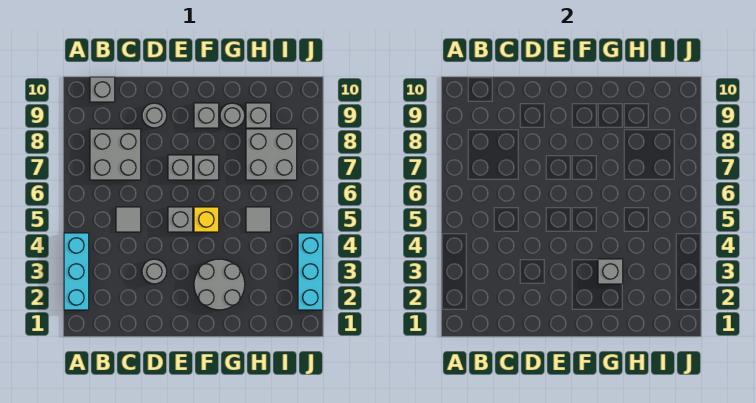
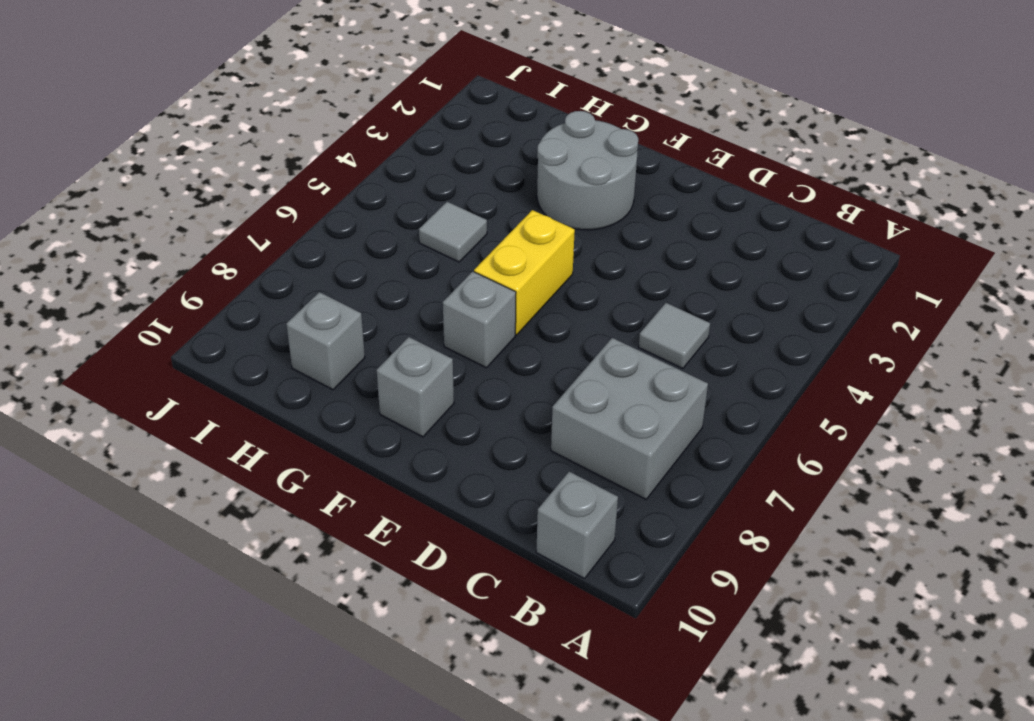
yellow 1x2 brick [474,210,575,335] -> yellow 1x1 brick [194,207,219,232]
none -> cyan 1x3 brick [64,233,89,310]
none -> grey 1x1 round brick [142,259,167,284]
none -> grey 1x1 round brick [142,103,167,128]

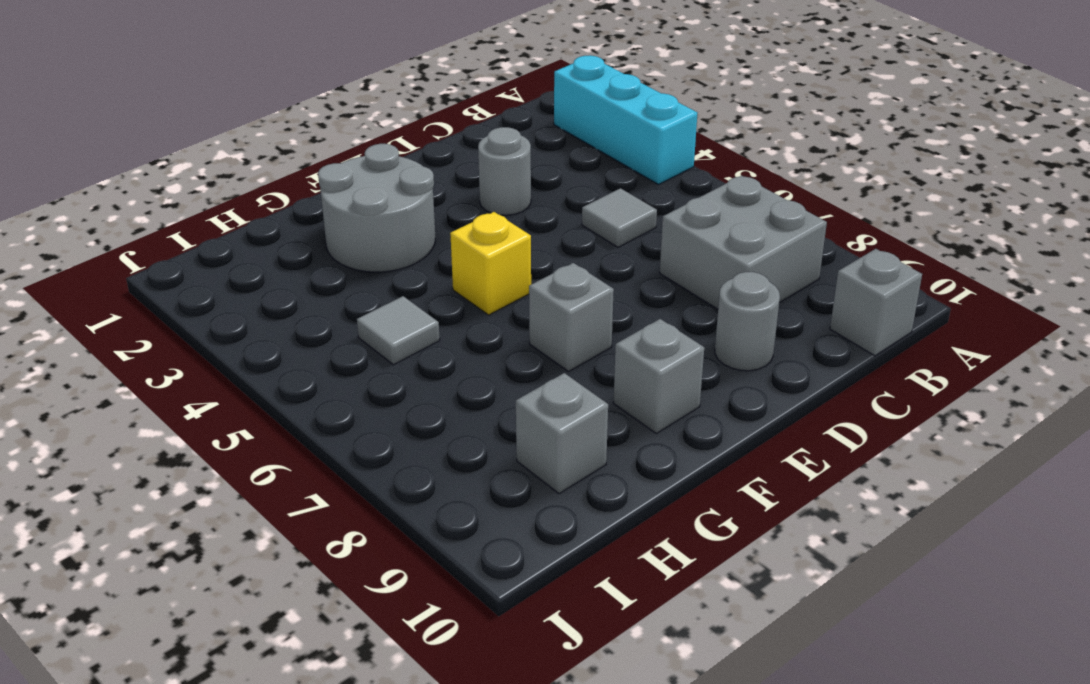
none -> grey 1x1 brick [168,207,193,232]
none -> grey 1x1 brick [168,155,193,180]
none -> grey 1x1 round brick [220,103,245,128]

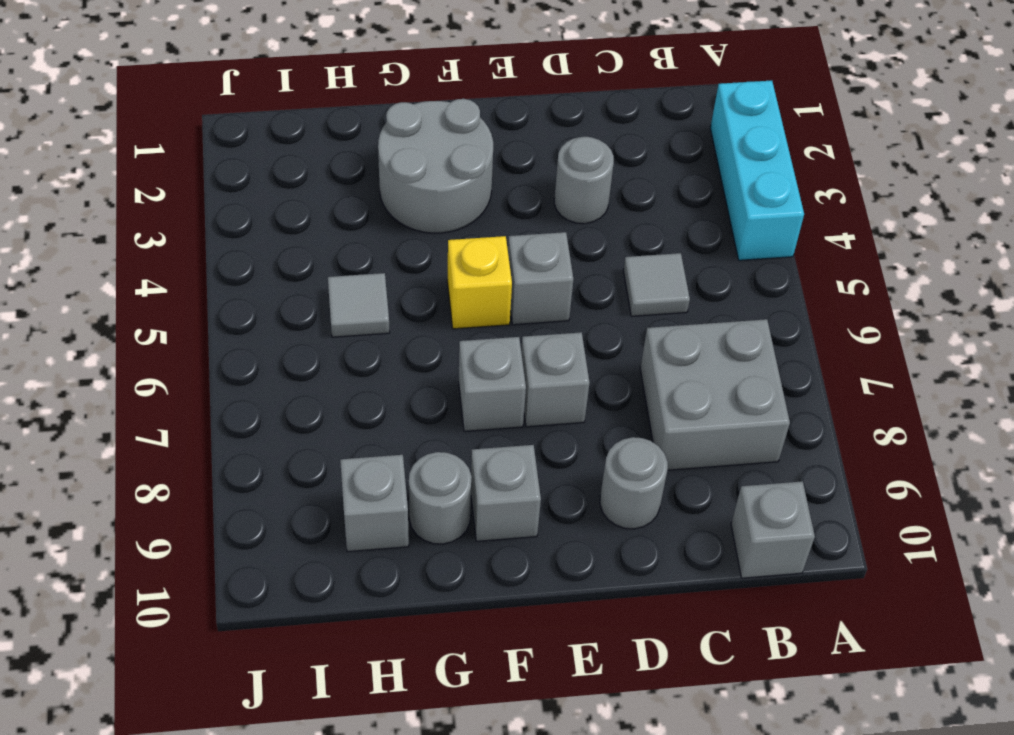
none -> grey 2x2 brick [246,129,297,180]
none -> cyan 1x3 brick [298,233,323,310]
none -> grey 1x1 brick [598,259,623,284]

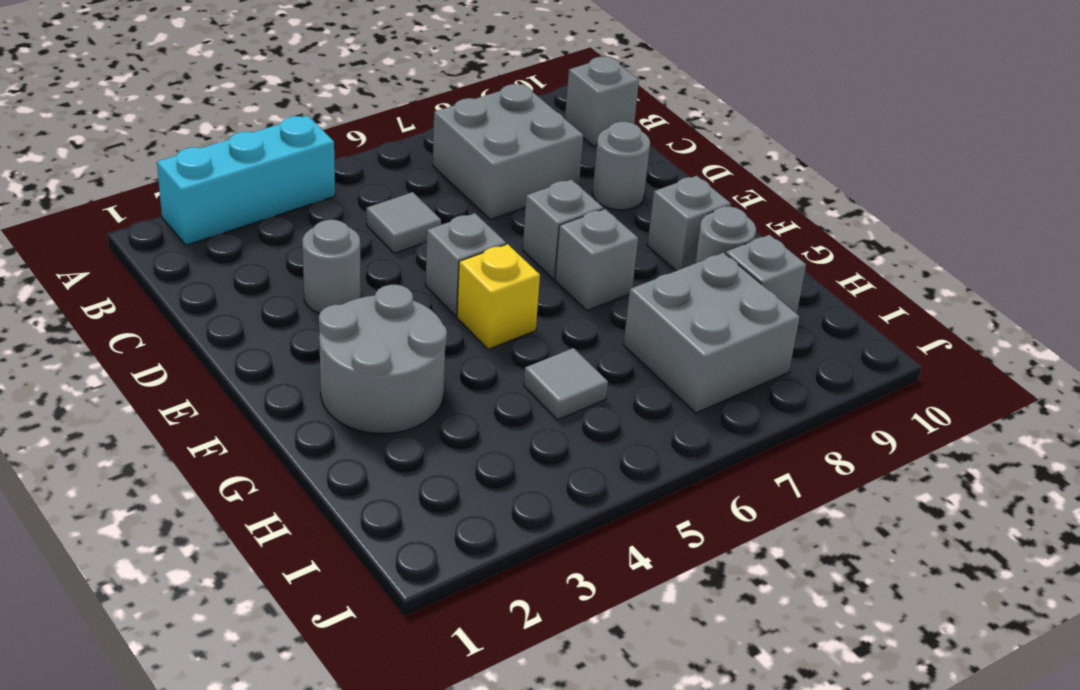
none -> cyan 1x3 brick [298,233,323,310]
none -> grey 1x1 brick [598,259,623,284]

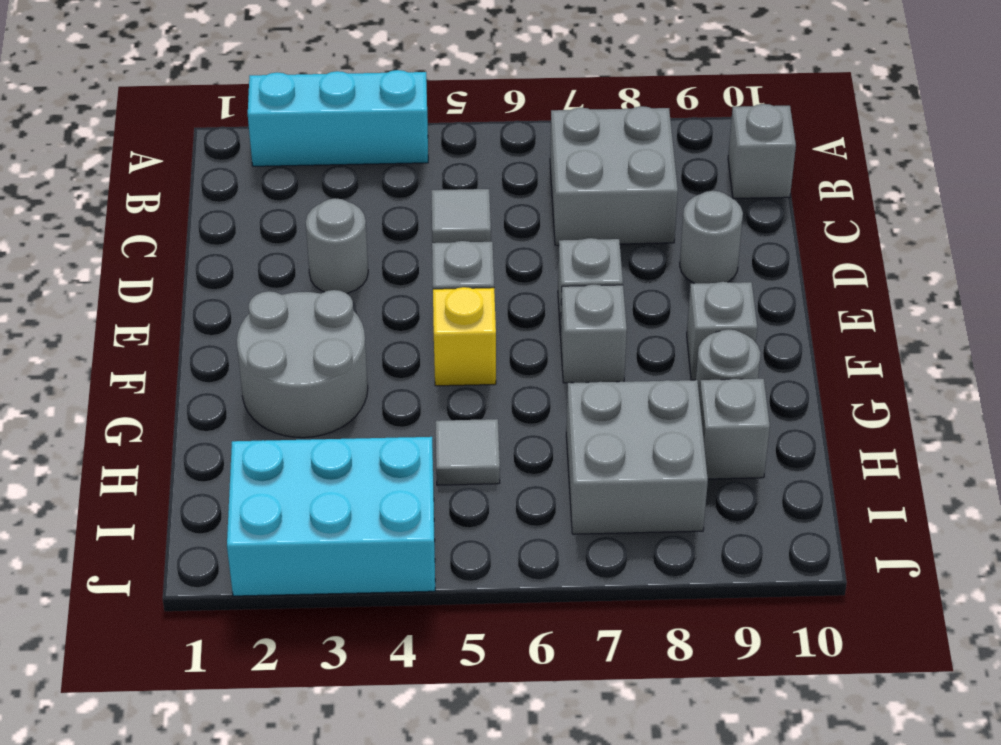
cyan 2x3 brick [227,437,435,596] -> cyan 1x3 brick [298,233,323,310]
none -> grey 1x1 brick [598,259,623,284]

